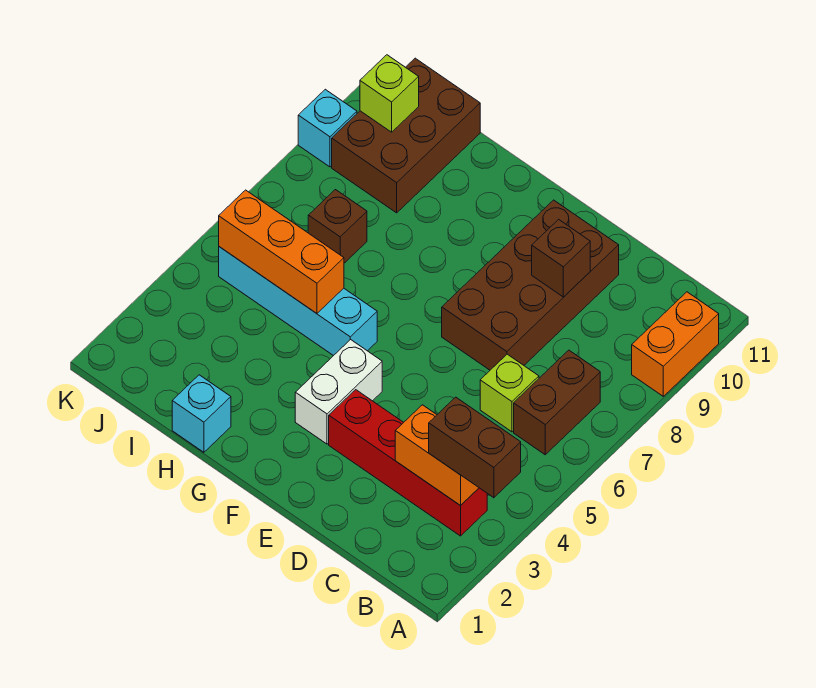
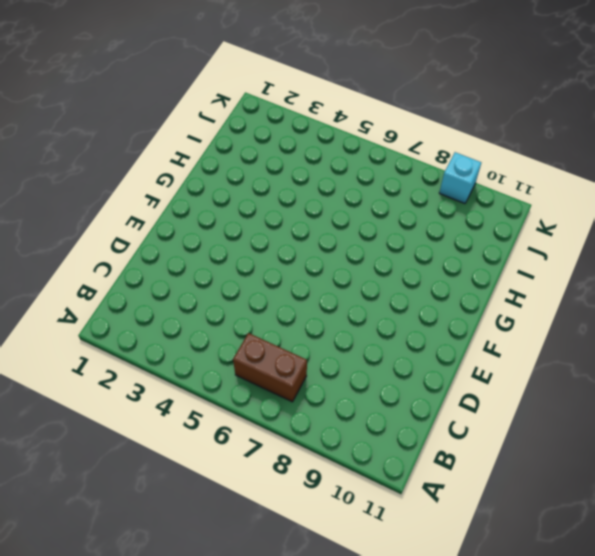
none -> orange 1x2 brick [632,292,719,396]
none -> red 1x4 brick [329,390,487,536]
none -> lime 1x1 brick [480,354,539,432]

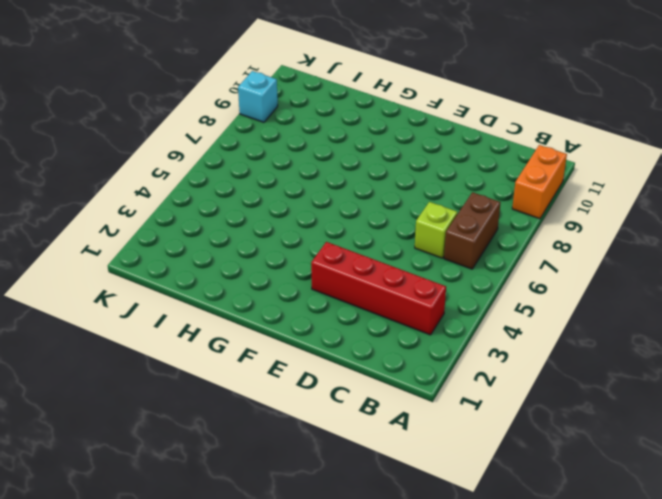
none -> brown 2x4 brick [442,200,619,370]
none -> white 1x2 brick [295,339,382,444]
none -> cyan 1x4 brick [219,247,377,356]

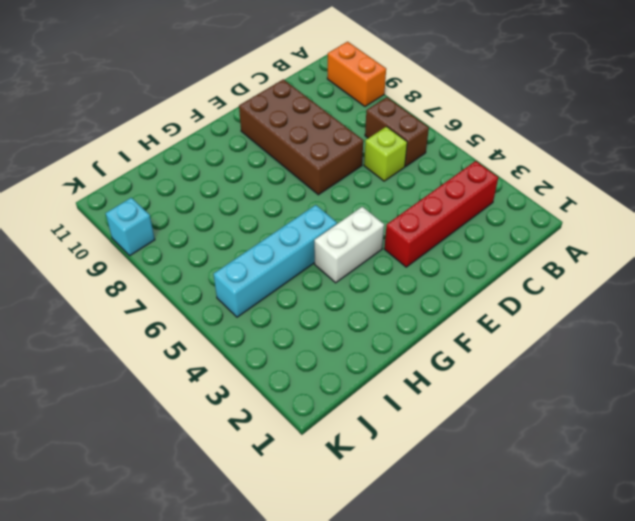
white 1x2 brick [314,207,384,283] -> white 1x2 brick turned to [295,339,382,444]
none -> cyan 1x1 brick [172,375,231,452]
none -> brown 1x1 brick [308,190,367,263]
none -> brown 2x3 brick [332,58,480,213]

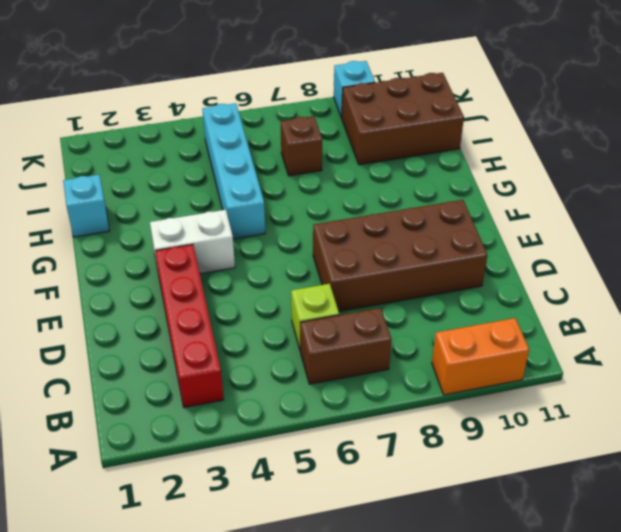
none -> orange 1x2 brick [395,405,479,506]
none -> brown 1x1 brick [532,219,590,297]
none -> orange 1x3 brick [219,190,344,313]

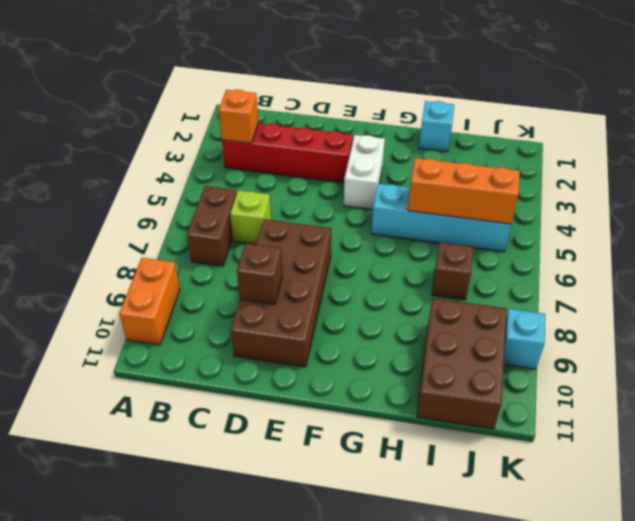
orange 1x1 brick [219,90,258,143] -> orange 1x2 brick [395,405,479,506]
none -> lime 1x1 brick [360,55,419,132]
none -> brown 1x2 brick [429,397,521,498]

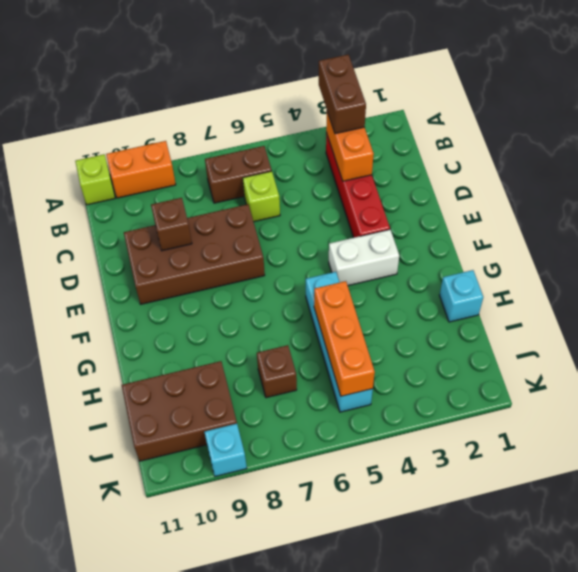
lime 1x1 brick [75,154,115,205] -> lime 1x1 brick moved to [360,55,419,132]

